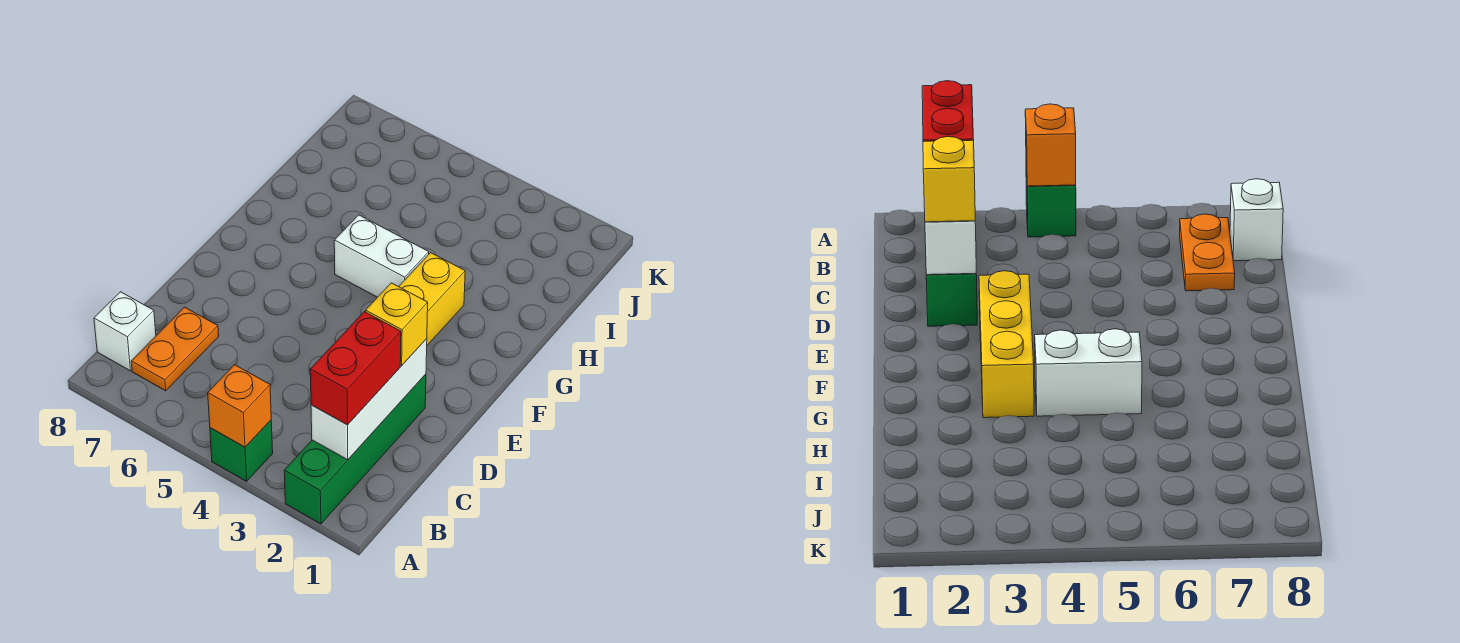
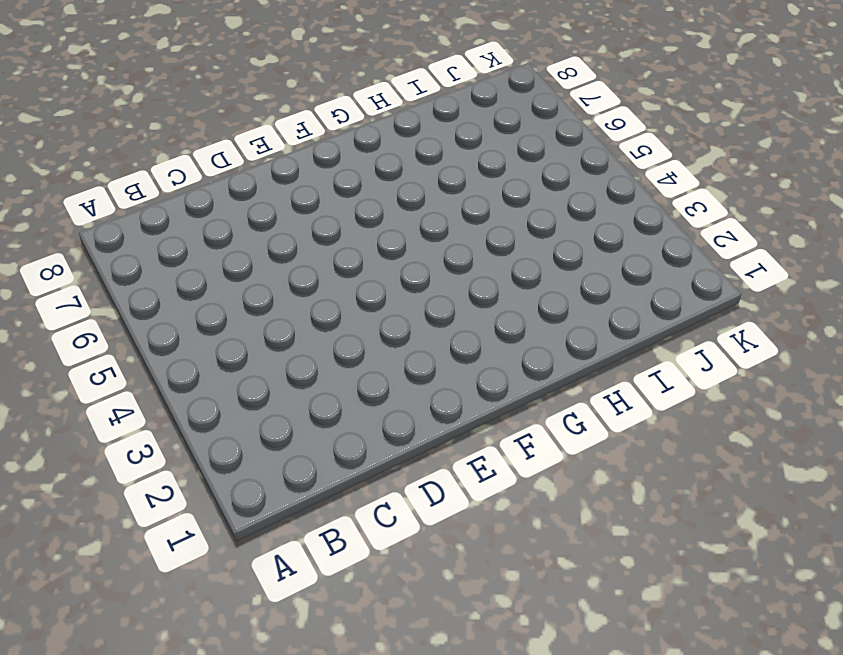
none -> green 1x4 brick [284,374,426,524]
none -> green 1x1 brick [210,420,273,481]

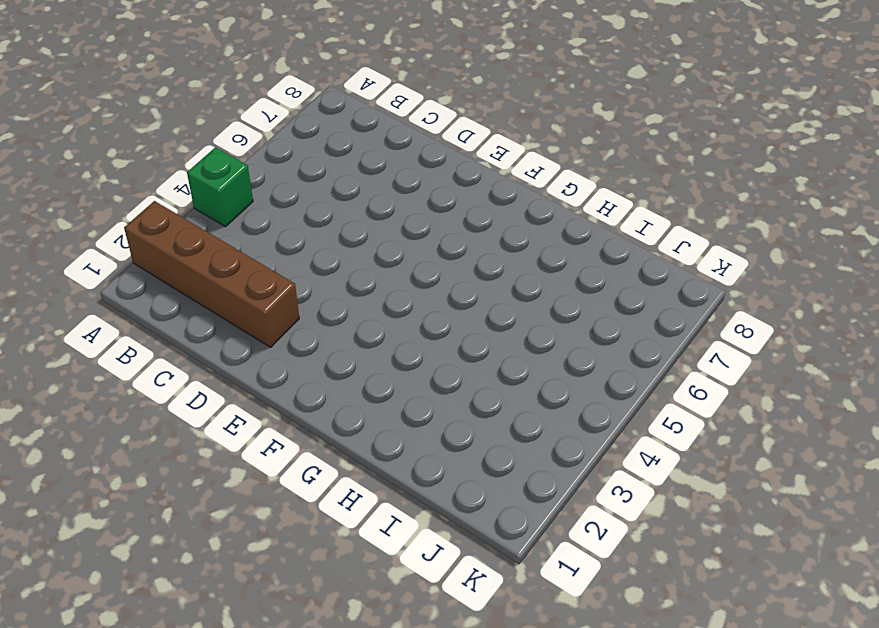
brown 1x4 brick [124,201,299,347] -> green 1x4 brick [284,374,426,524]
none -> orange 1x2 plate [131,307,219,391]
none -> white 1x1 brick [94,292,156,371]

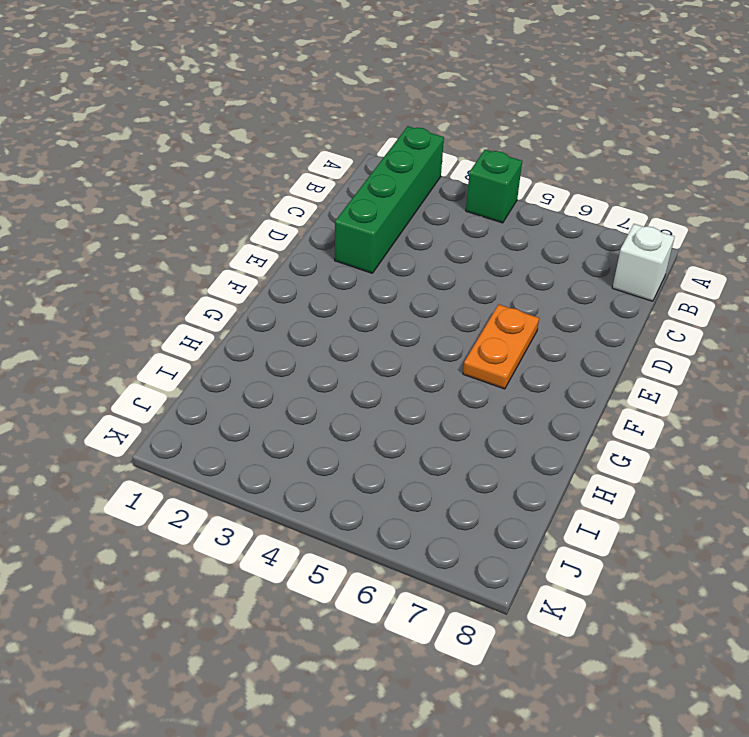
orange 1x2 plate [463,304,539,389] -> orange 1x2 plate moved to [131,307,219,391]
none -> yellow 1x3 brick [399,253,465,345]
none -> white 1x2 brick [334,215,429,297]

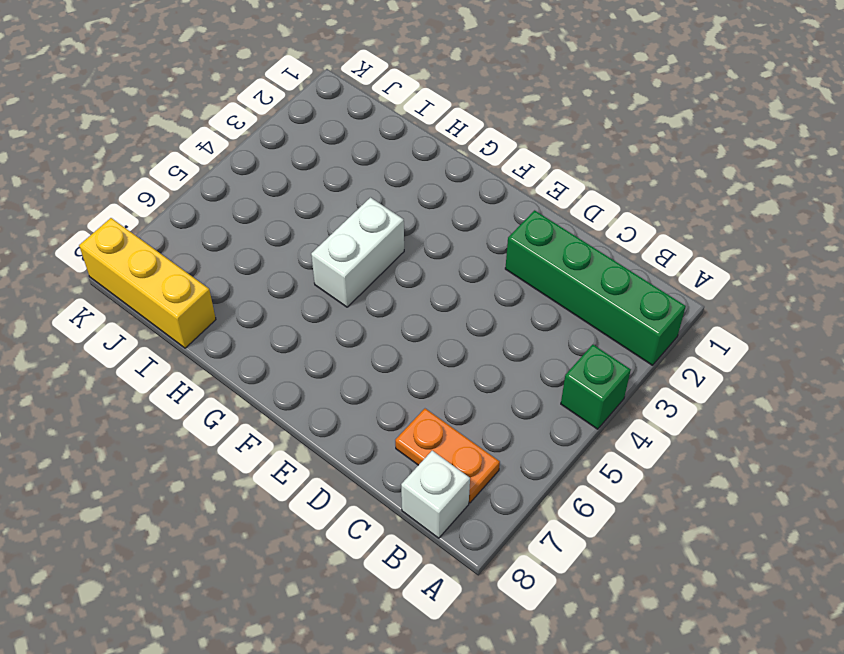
yellow 1x3 brick [79,218,216,348] -> yellow 1x3 brick moved to [399,253,465,345]
none -> orange 1x1 brick [208,365,271,447]
none -> white 1x3 brick [311,339,427,460]

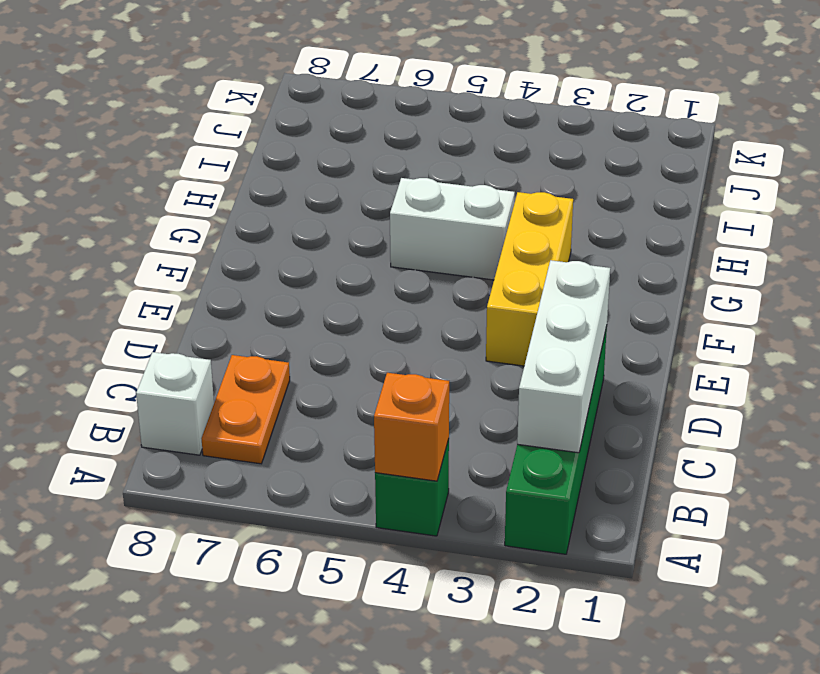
none -> red 1x2 brick [310,312,401,425]
none -> yellow 1x1 brick [366,283,428,365]

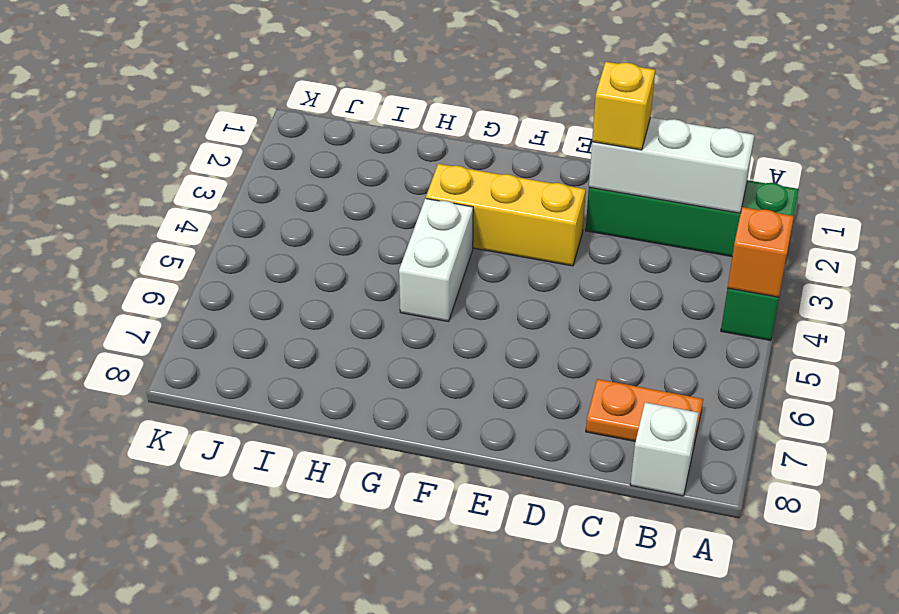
none -> red 1x2 brick [310,312,401,425]

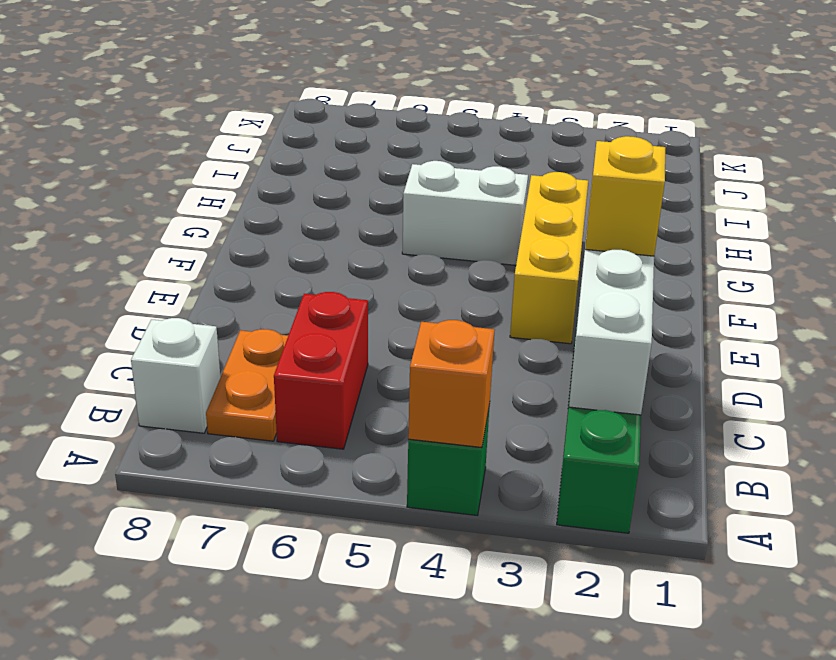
red 1x2 brick [274,292,368,449] -> red 1x2 brick moved to [310,312,401,425]

